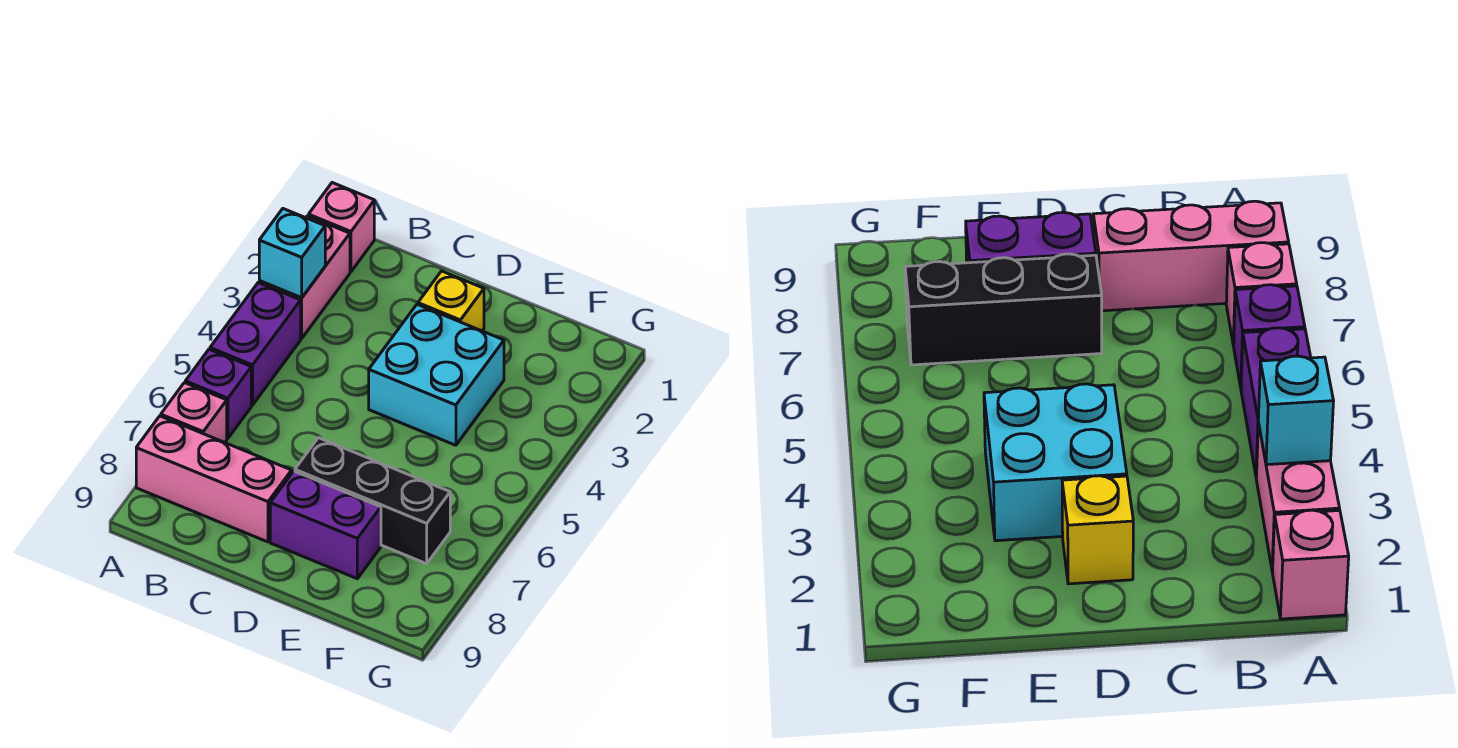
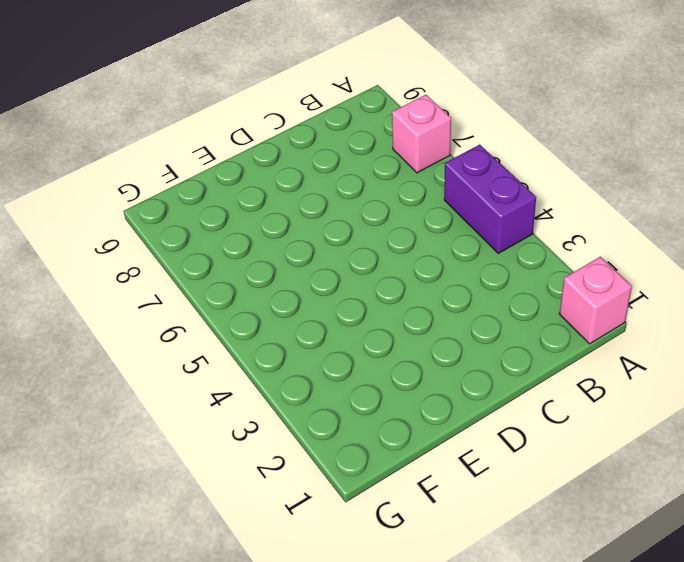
none -> pink 1x2 brick [259,216,350,338]
none -> purple 1x1 brick [185,349,251,439]

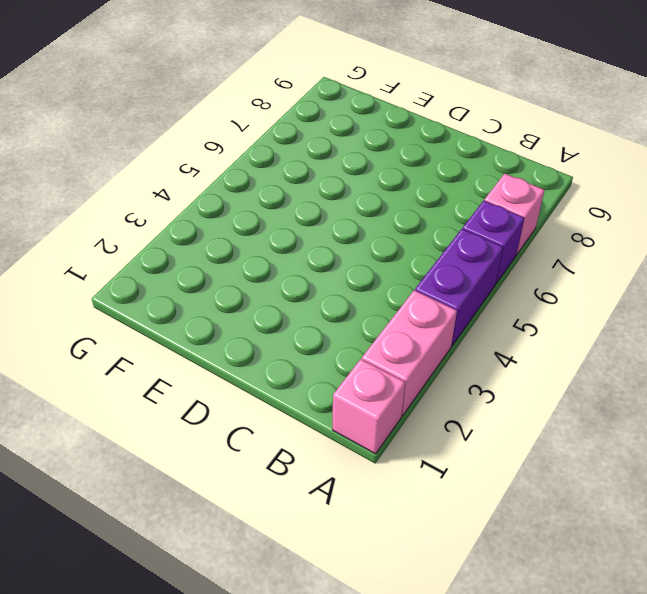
none -> pink 1x3 brick [136,416,292,542]
none -> yellow 1x1 brick [418,271,484,331]

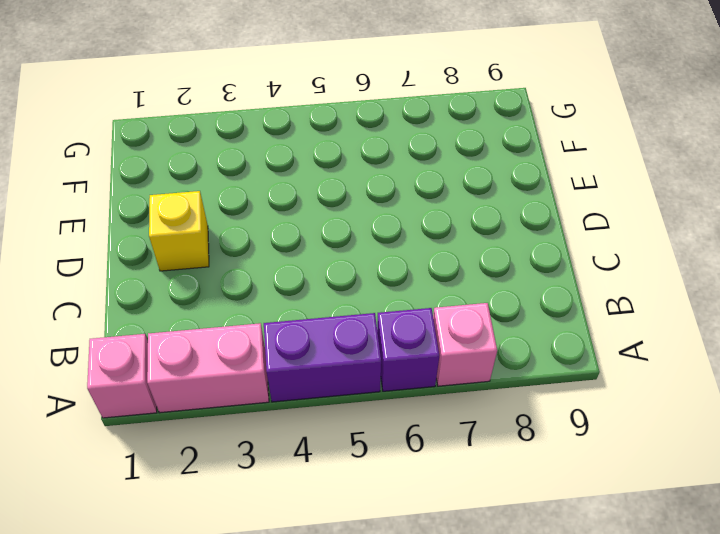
none -> pink 1x3 brick [136,416,292,542]
none -> cyan 2x2 brick [369,305,504,445]

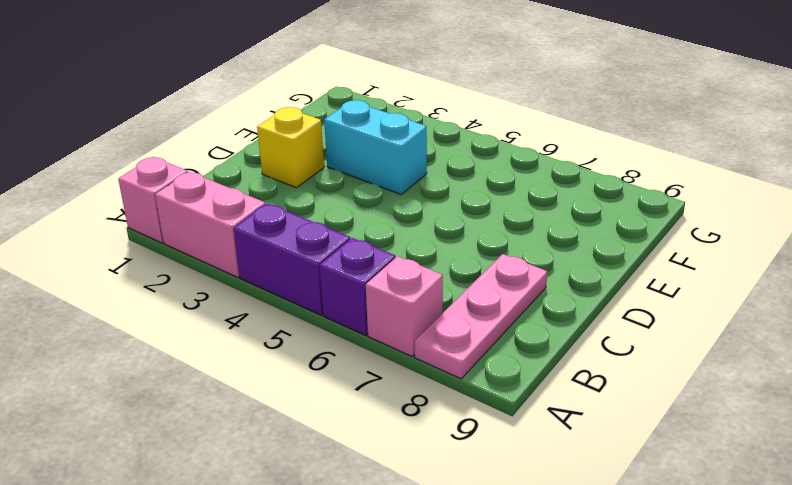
pink 1x3 plate [415,254,547,379] -> pink 1x3 brick [136,416,292,542]
cyan 1x2 brick [324,100,427,194] -> cyan 2x2 brick [369,305,504,445]
none -> black 1x3 brick [295,438,450,564]
none -> purple 1x2 brick [270,471,381,579]

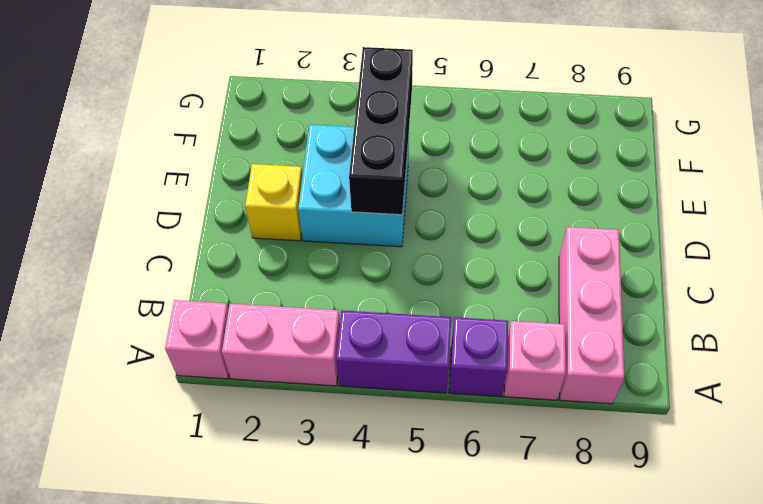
black 1x3 brick [349,47,413,215] -> black 1x3 brick moved to [295,438,450,564]
none -> purple 1x2 brick [270,471,381,579]
none -> cyan 1x1 brick [259,209,325,298]

